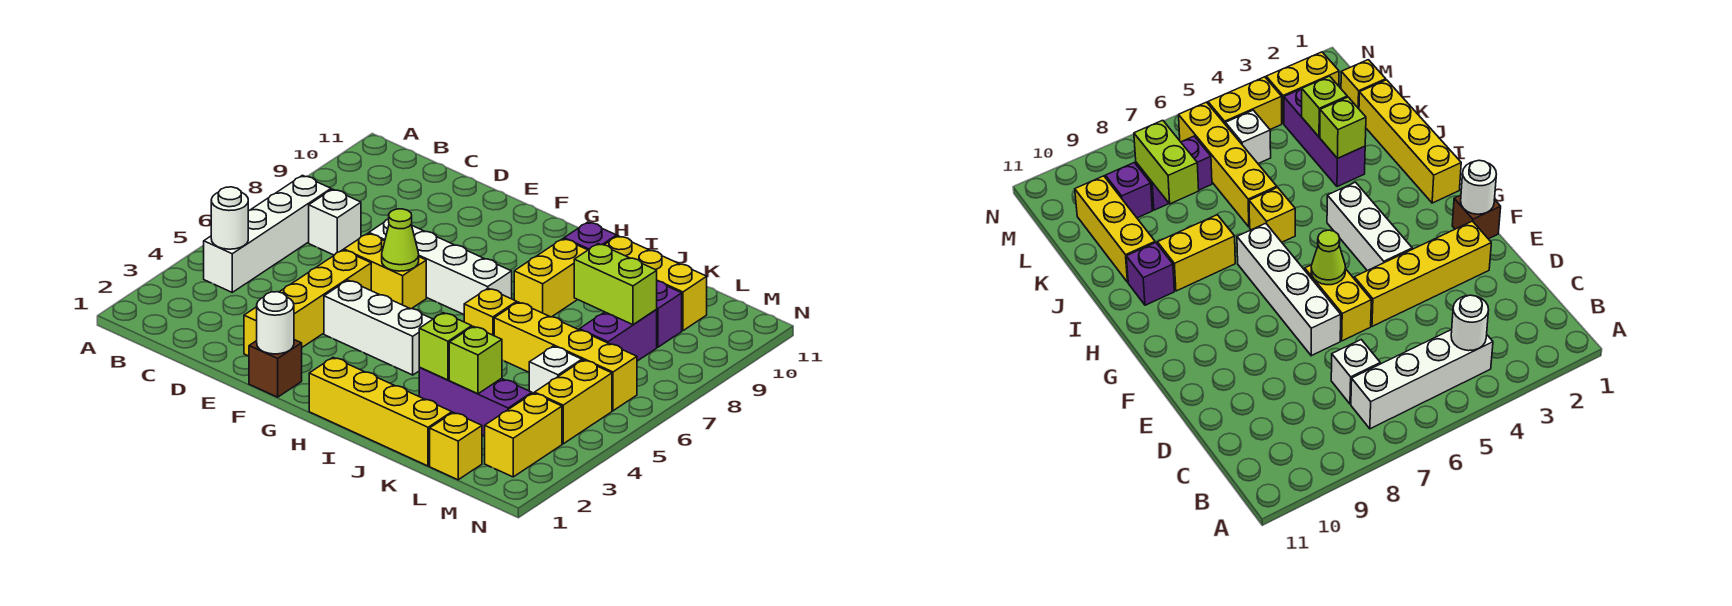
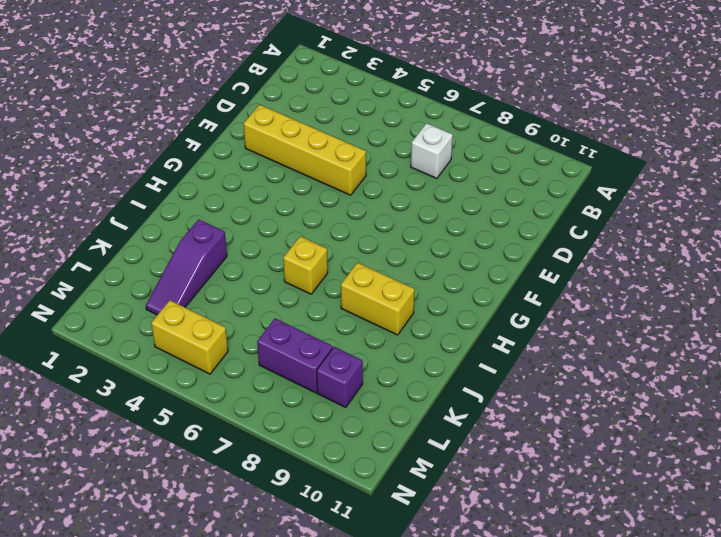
purple 1x3 slope [146,219,227,315] -> purple 1x3 brick [419,368,532,436]
none -> white 1x4 brick [204,175,331,292]
none -> yellow 1x2 brick [344,233,426,309]
none -> white 1x4 brick [369,219,512,314]

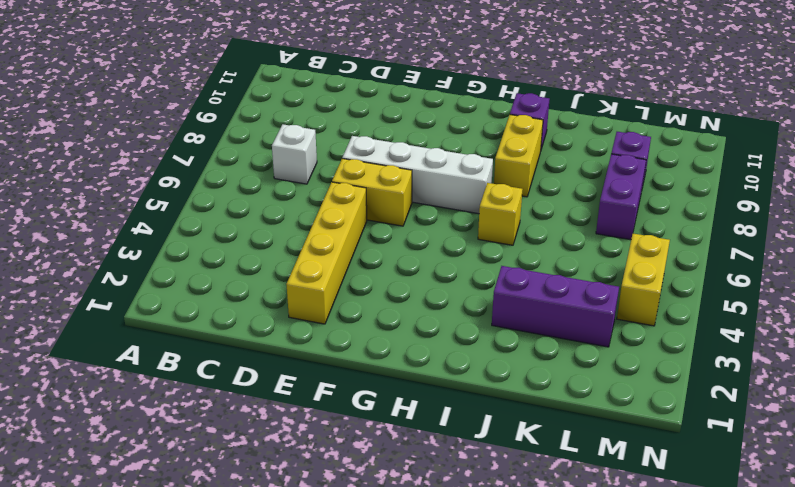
none -> white 1x4 brick [204,175,331,292]
none -> brown 1x1 brick [249,340,302,397]
none -> white 1x3 brick [324,280,433,375]

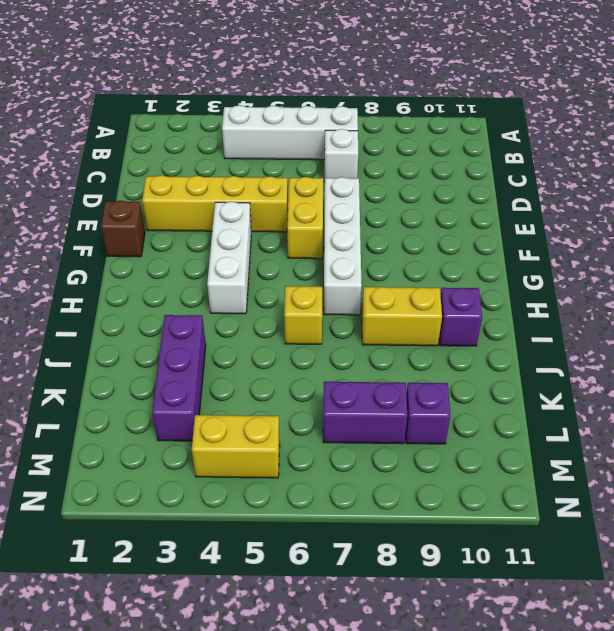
none -> yellow 1x4 brick [309,358,452,466]
none -> yellow 1x4 brick [494,302,637,411]
none -> yellow 1x3 brick [605,236,707,331]

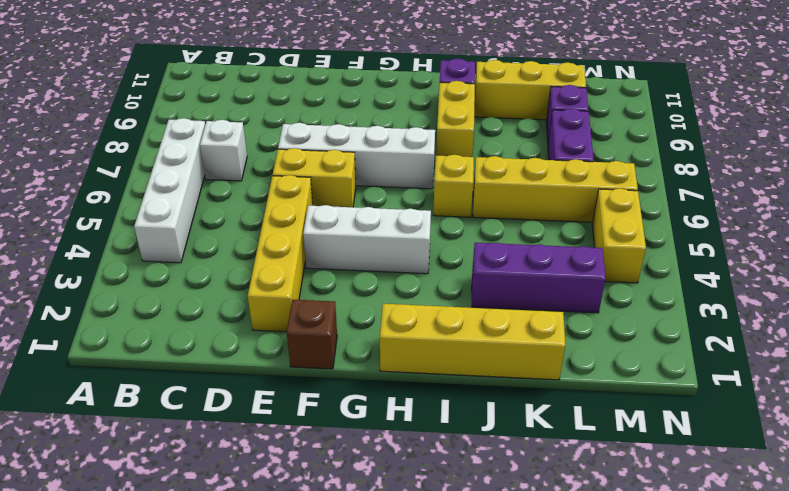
none -> yellow 1x1 brick [430,412,482,480]
none -> white 1x1 brick [529,346,582,394]
none -> yellow 1x2 brick [485,393,562,477]

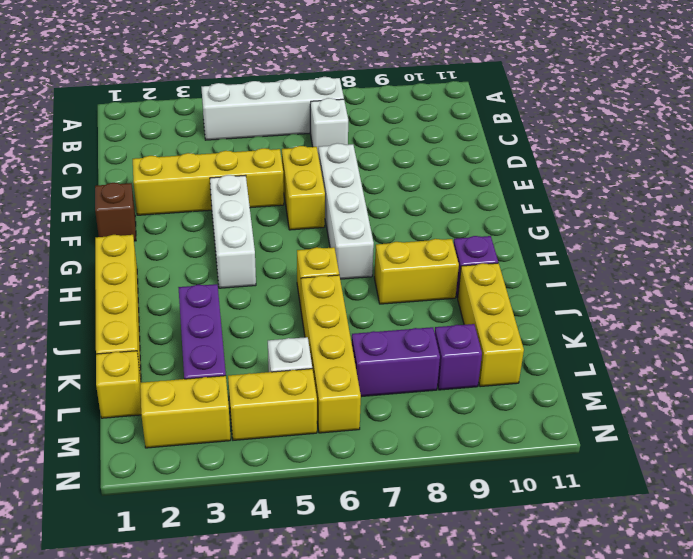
none -> white 1x1 round brick [211,187,248,249]
none -> white 1x1 round brick [257,292,294,354]
none -> lime 1x1 cone [382,209,419,271]

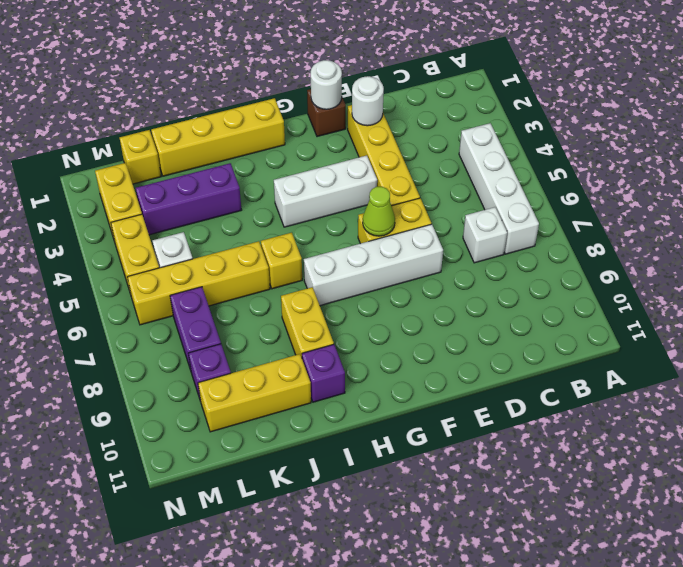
white 1x1 round brick [352,76,384,126] -> white 1x1 round brick moved to [211,187,248,249]
none -> lime 1x1 brick [419,313,472,380]
none -> lime 1x1 brick [449,326,502,394]
none -> lime 1x2 brick [574,244,657,325]

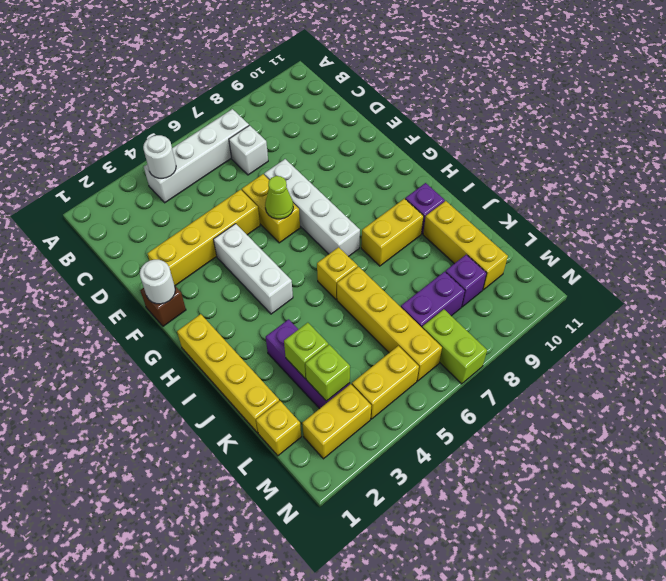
lime 1x1 brick [305,345,350,401] -> lime 1x1 brick moved to [419,313,472,380]
lime 1x2 brick [422,309,487,384] -> lime 1x2 brick moved to [574,244,657,325]
none -> white 1x1 brick [529,346,582,394]

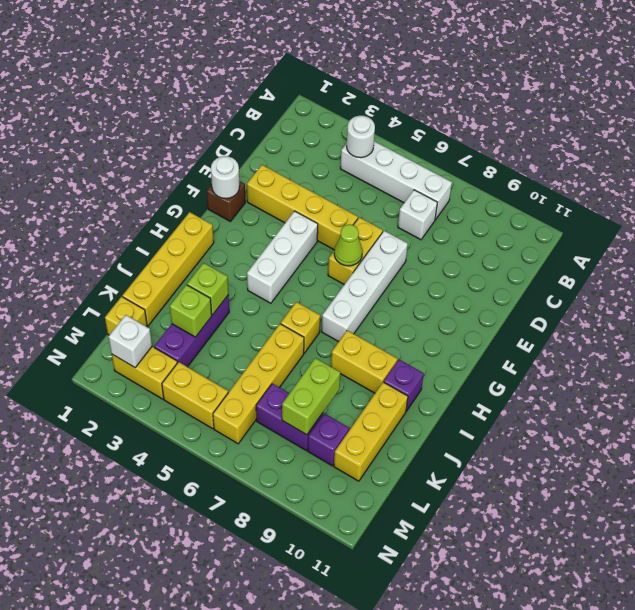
white 1x1 brick [109,315,152,367] -> white 1x1 brick moved to [529,346,582,394]

